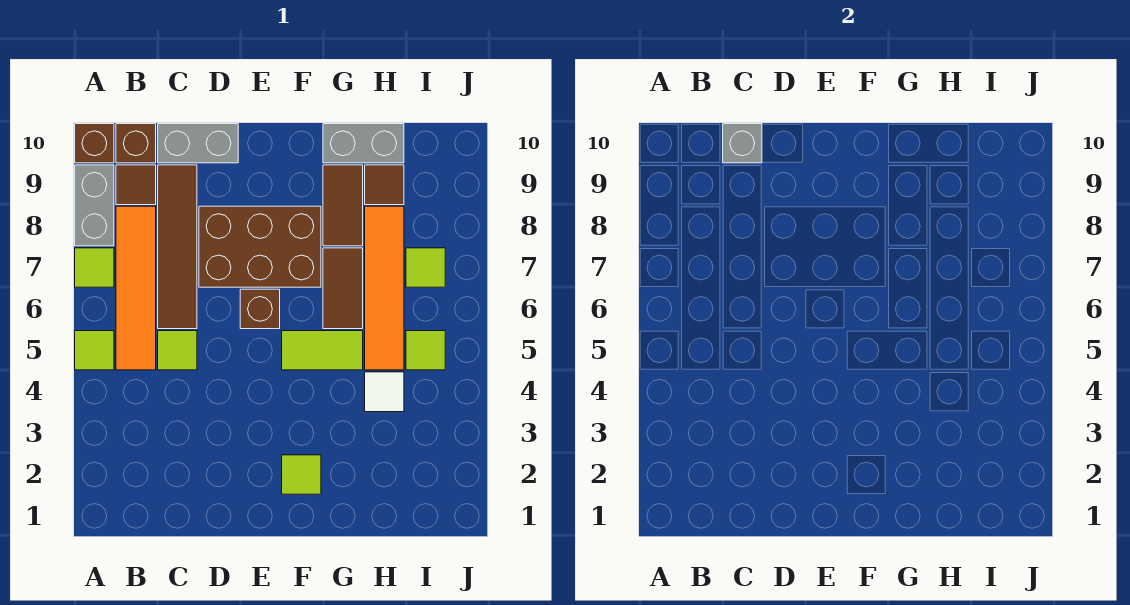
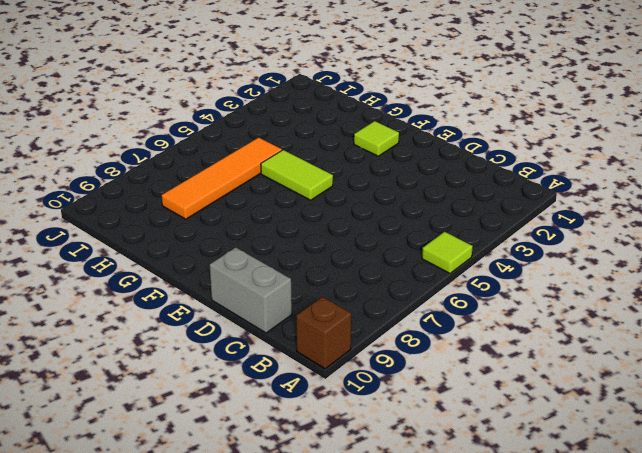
none -> lime 1x1 tile [75,248,114,287]
none -> grey 1x2 brick [75,165,114,246]
none -> orange 1x4 tile [116,206,156,370]

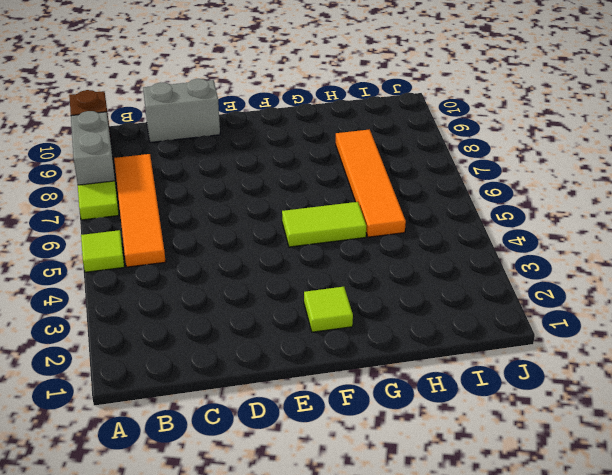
none -> brown 1x1 tile [116,165,156,205]
none -> brown 1x1 brick [116,124,156,163]
none -> lime 1x1 tile [158,331,197,370]

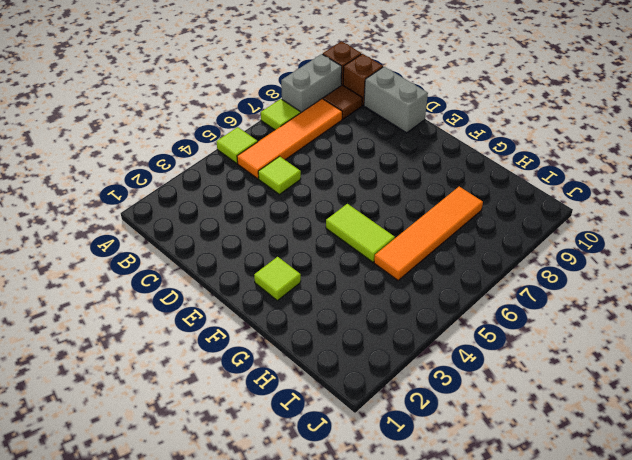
none -> brown 1x4 tile [158,165,197,329]
none -> brown 2x3 brick [199,206,321,287]
none -> brown 1x1 brick [240,289,280,329]

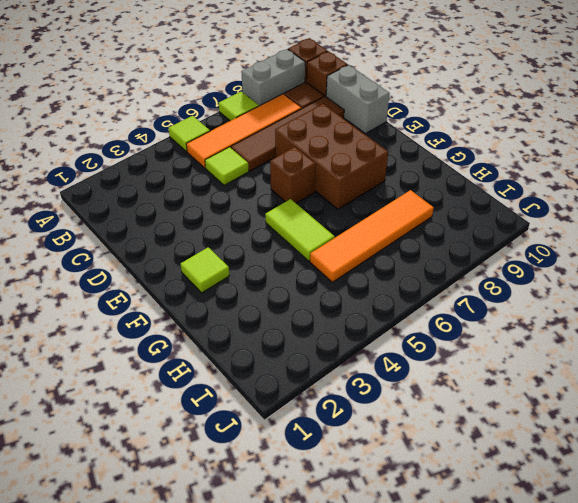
none -> brown 1x2 tile [323,248,363,329]
none -> brown 1x2 tile [323,165,363,246]
none -> grey 1x2 brick [323,124,404,163]

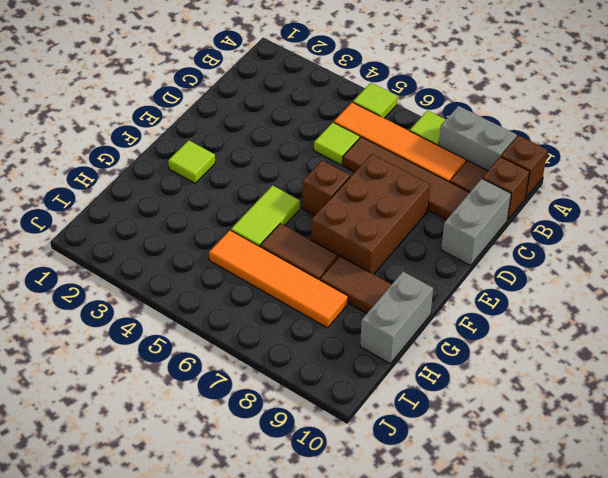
none -> white 1x1 tile [365,372,404,412]
none -> brown 1x1 tile [365,165,404,205]
none -> lime 1x1 tile [406,331,445,370]

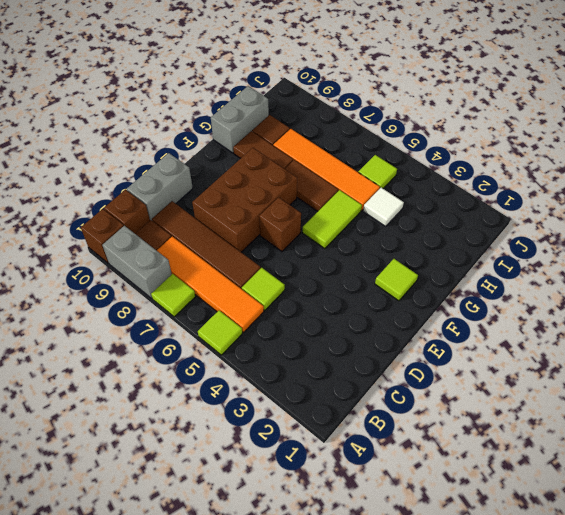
none -> lime 1x1 tile [406,248,445,287]
none -> grey 1x1 brick [723,124,762,163]

